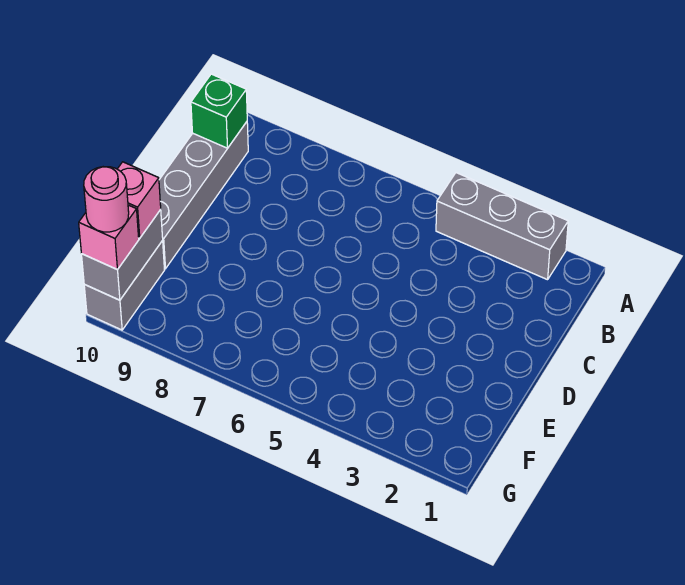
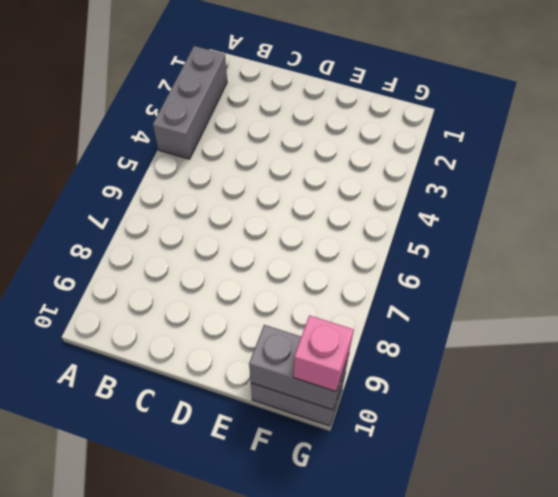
none -> grey 1x4 brick [159,122,248,269]
none -> green 1x1 brick [191,74,247,148]

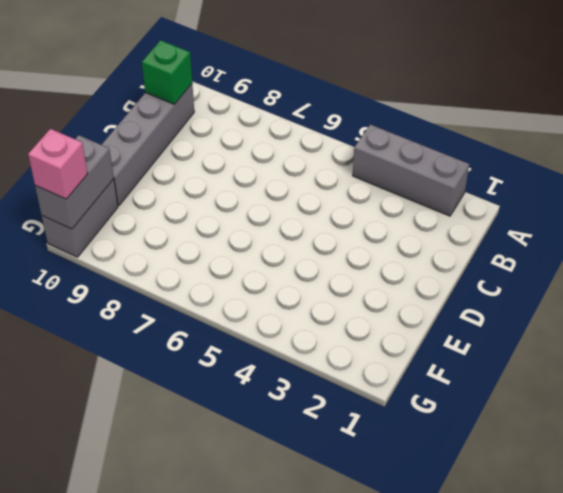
none -> pink 1x1 brick [118,162,161,238]
none -> pink 1x1 round brick [84,167,129,232]

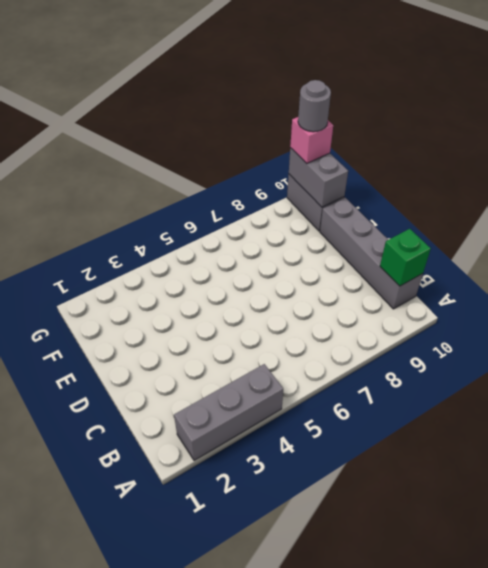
grey 1x1 round brick [298,80,331,132] -> pink 1x1 round brick [84,167,129,232]
none -> pink 1x1 brick [118,162,161,238]

